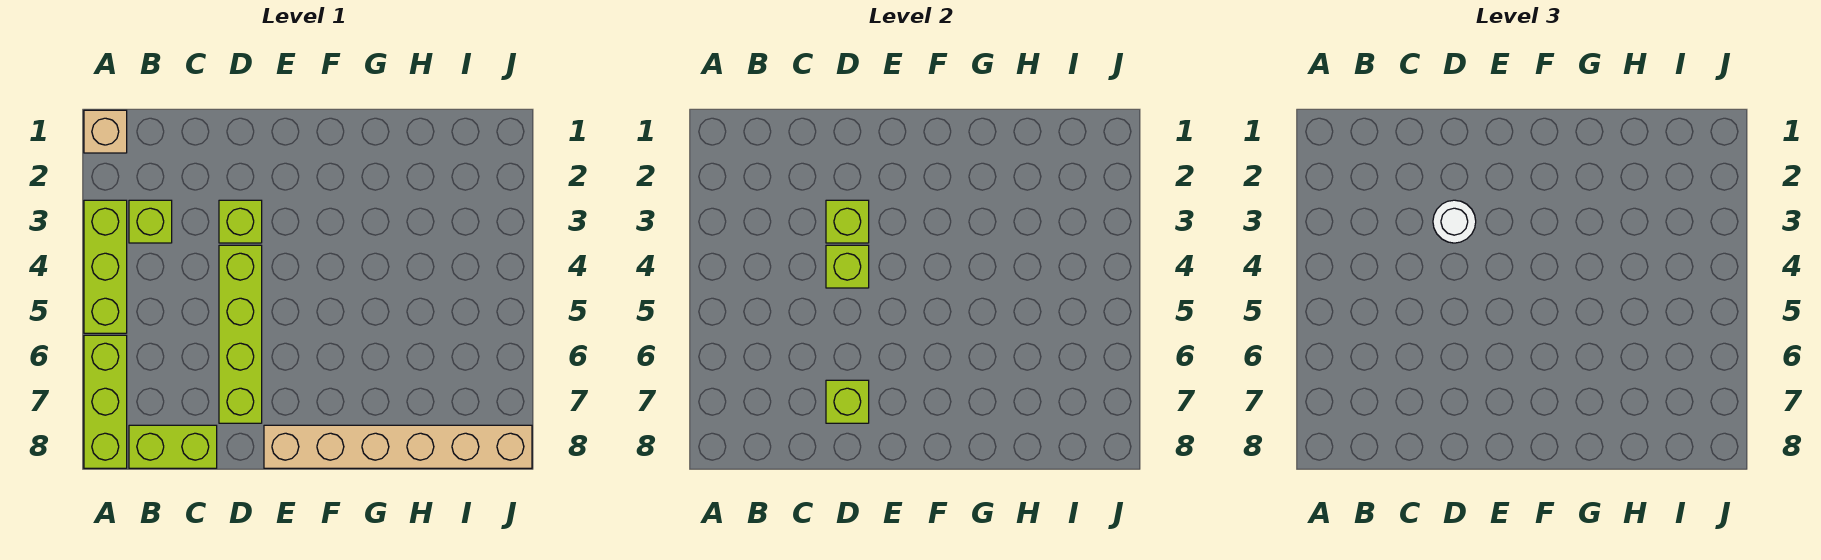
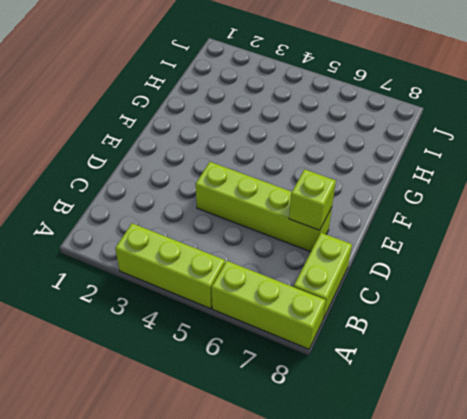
none -> tan 1x1 brick [84,110,127,153]
none -> lime 1x1 brick [129,200,172,243]
none -> lime 1x1 brick [219,200,262,243]

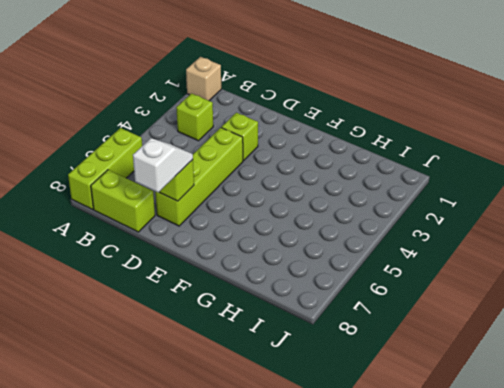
white 1x2 slope [133,138,193,193] -> none
none -> lime 1x3 brick [84,200,127,333]
none -> tan 1x6 brick [264,425,532,468]
none -> lime 1x1 brick [826,200,869,243]

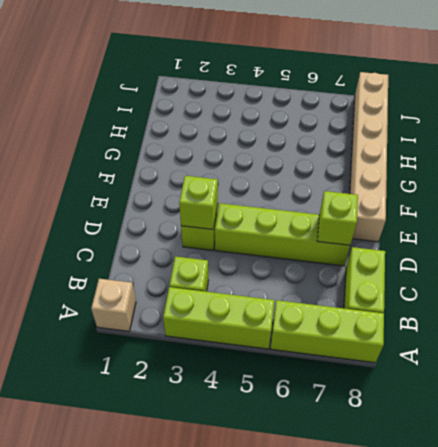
none -> lime 1x1 brick [826,245,869,288]
none -> white 1x1 round brick [1433,200,1476,243]

